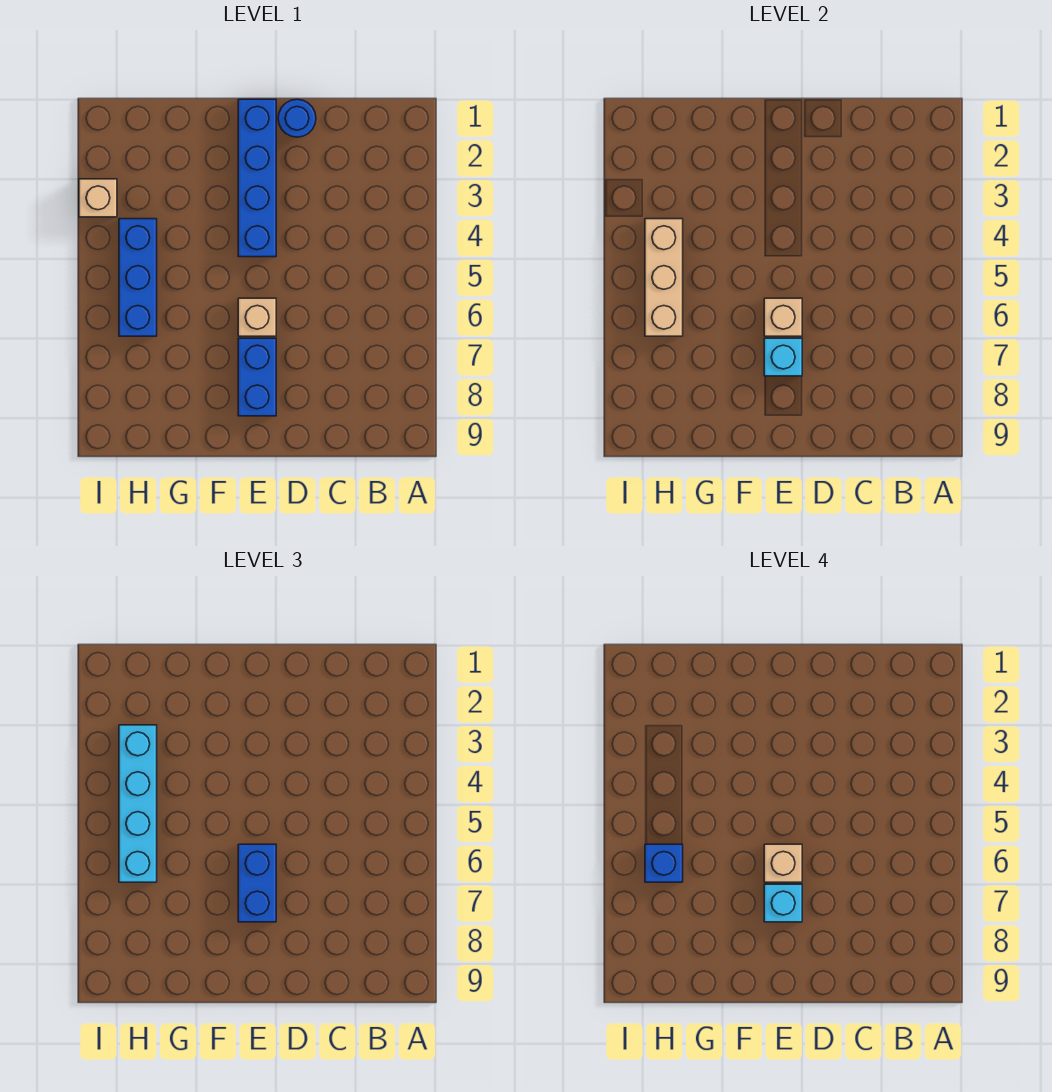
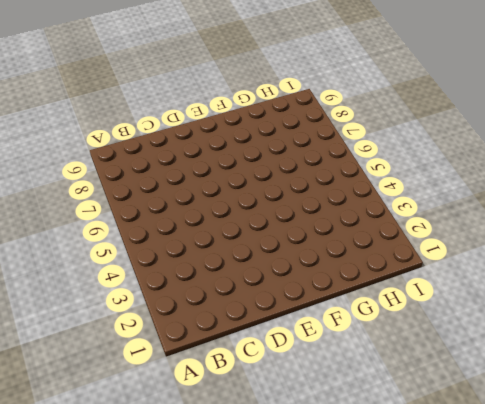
none -> blue 1x1 round brick [278,99,316,137]
none -> blue 1x4 brick [238,99,276,257]
none -> tan 1x1 brick [238,298,276,336]

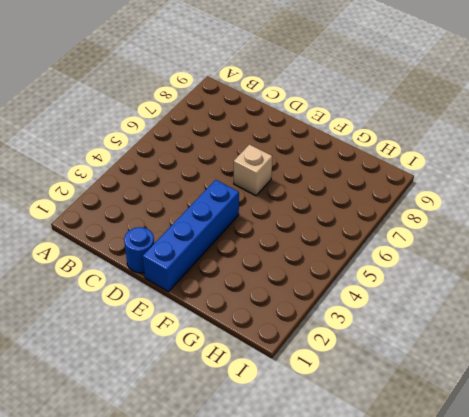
none -> blue 1x2 brick [238,338,276,416]
none -> blue 1x3 brick [119,219,157,336]
none -> tan 1x1 brick [79,179,117,217]

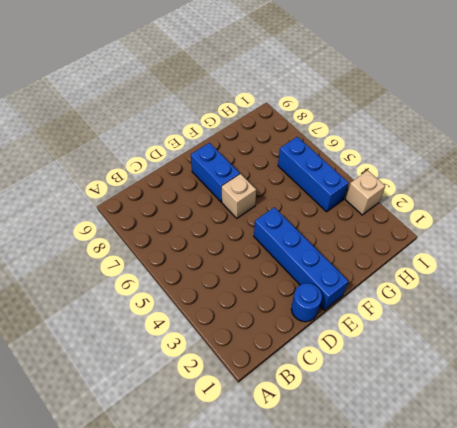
none -> tan 1x1 brick [764,298,802,336]
none -> cyan 1x1 brick [764,338,802,376]
none -> tan 1x3 brick [645,219,683,336]

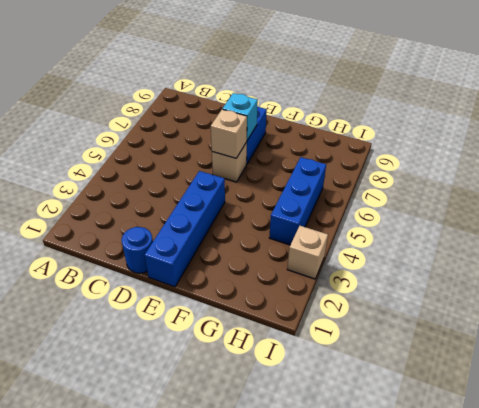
none -> tan 1x3 brick [645,219,683,336]
none -> blue 1x2 brick [238,844,276,922]
none -> cyan 1x4 brick [119,725,157,882]

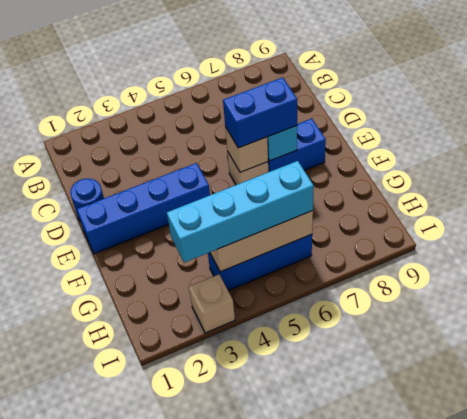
none -> tan 1x1 brick [764,844,802,882]
none -> cyan 1x1 brick [764,884,802,922]
none -> blue 1x1 brick [645,844,683,882]

